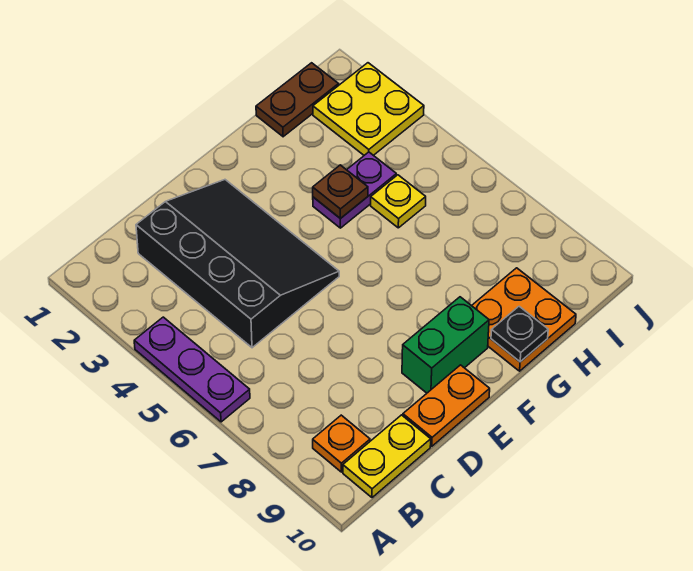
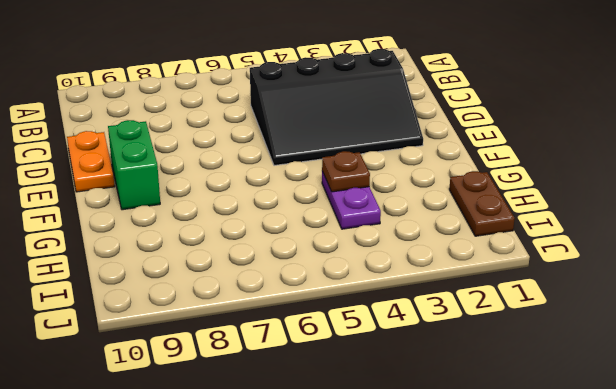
none -> purple 1x3 plate [134,317,250,422]
none -> orange 1x1 plate [313,415,370,472]
none -> yellow 1x2 plate [343,415,431,498]

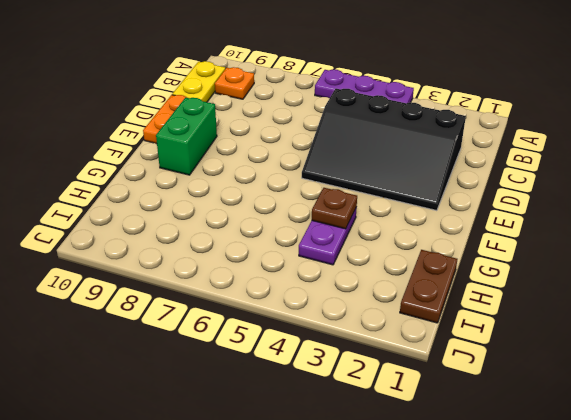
none -> orange 2x2 plate [472,268,576,371]
none -> yellow 1x1 plate [371,175,426,228]
none -> yellow 2x2 plate [313,63,424,155]

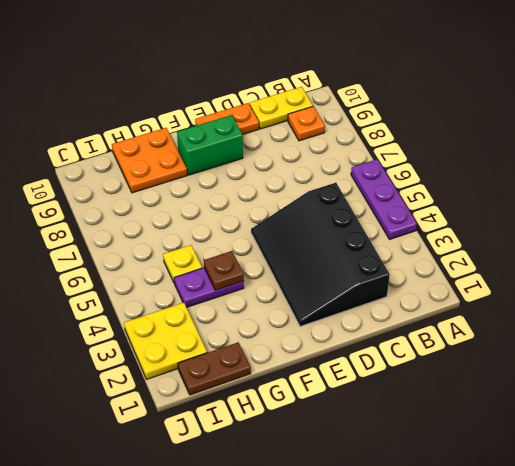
none -> black 1x1 plate [491,306,548,362]

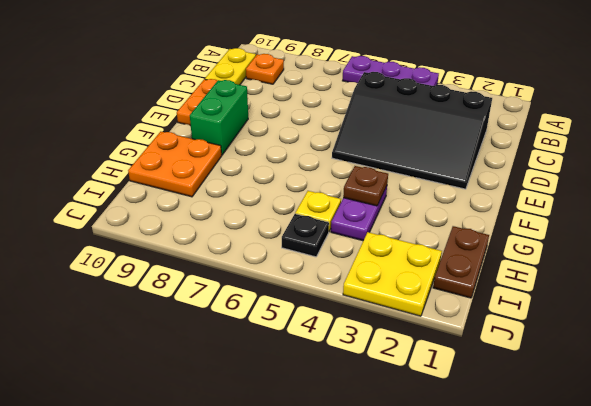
black 1x1 plate [282,214,329,257] -> black 1x1 plate moved to [491,306,548,362]

